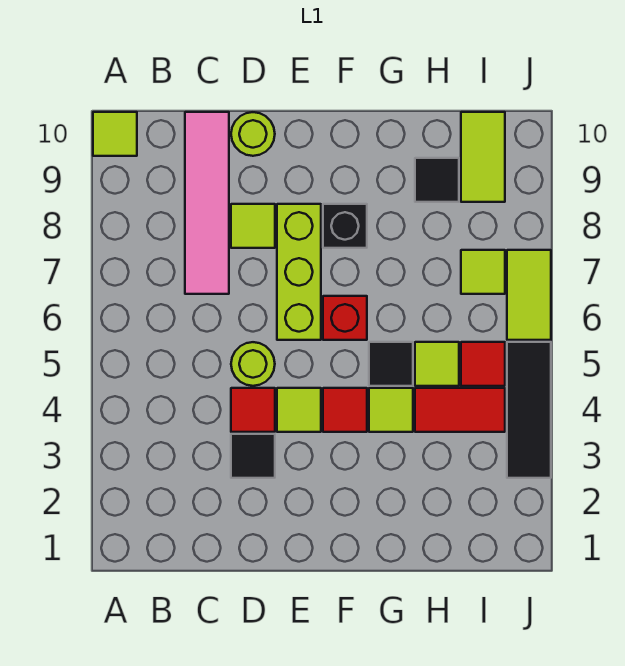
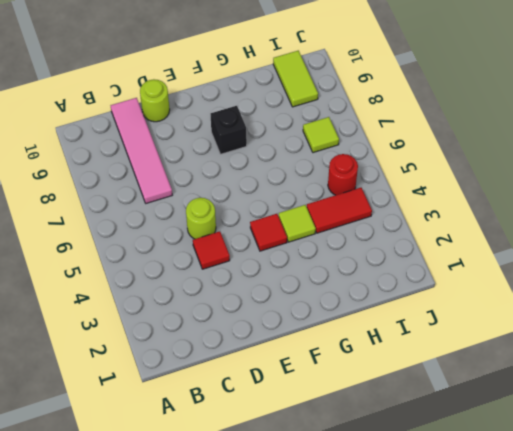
red 1x1 round brick [328,154,358,195] -> red 1x1 tile [461,342,505,386]
none -> lime 1x1 tile [93,112,137,156]
none -> black 1x1 tile [231,434,275,478]
none -> lime 1x1 tile [231,204,275,248]

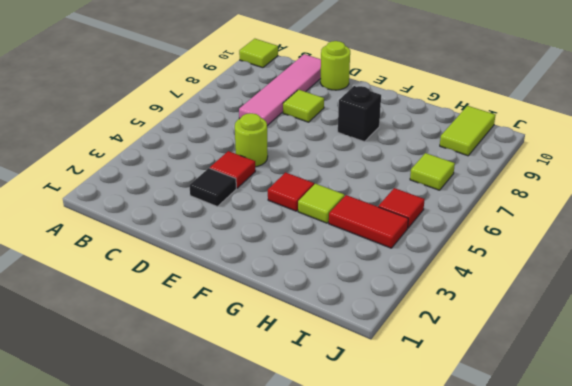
none -> lime 1x1 tile [277,388,321,432]
none -> lime 1x3 brick [277,204,321,340]
none -> red 1x1 brick [323,296,367,340]

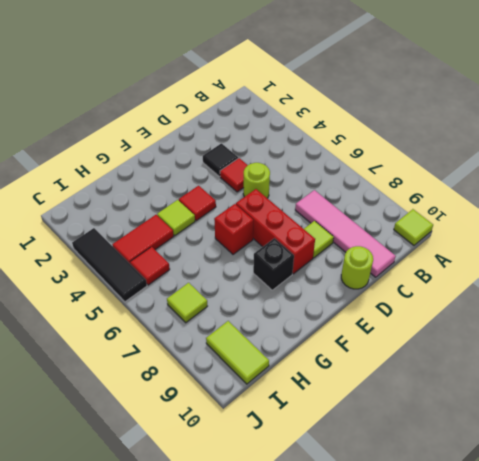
red 1x3 brick [236,189,315,274] -> lime 1x3 brick [277,204,321,340]
none -> lime 1x1 tile [277,388,321,432]
none -> black 1x1 tile [369,342,413,386]
none -> lime 1x1 tile [415,342,459,386]

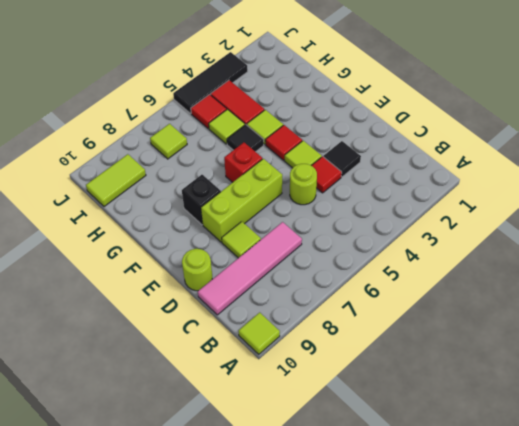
none -> black 1x1 tile [415,158,459,202]
none -> lime 1x2 tile [507,250,551,340]

